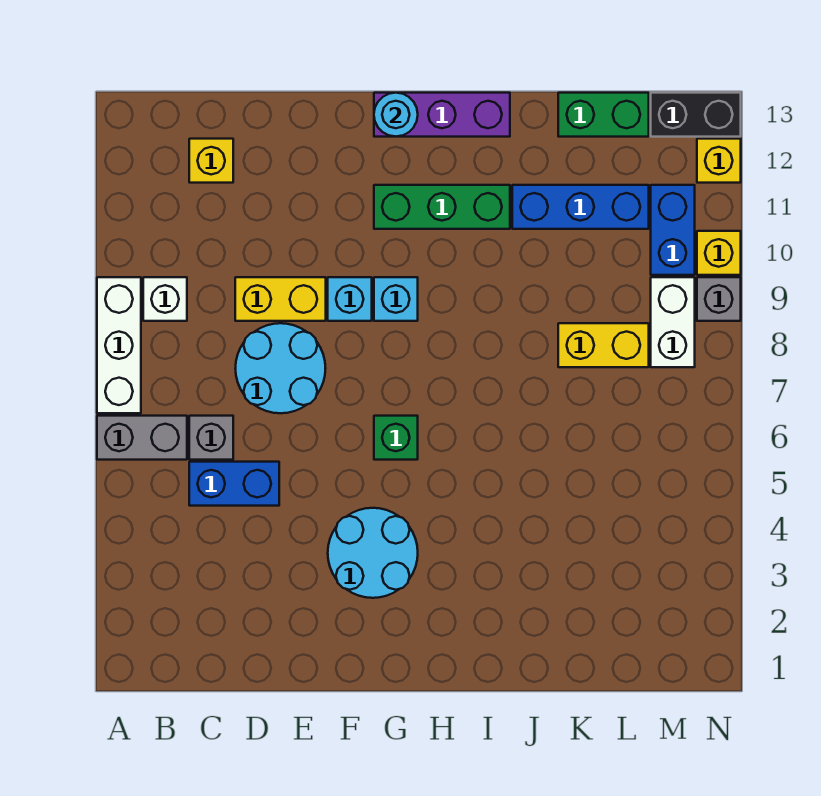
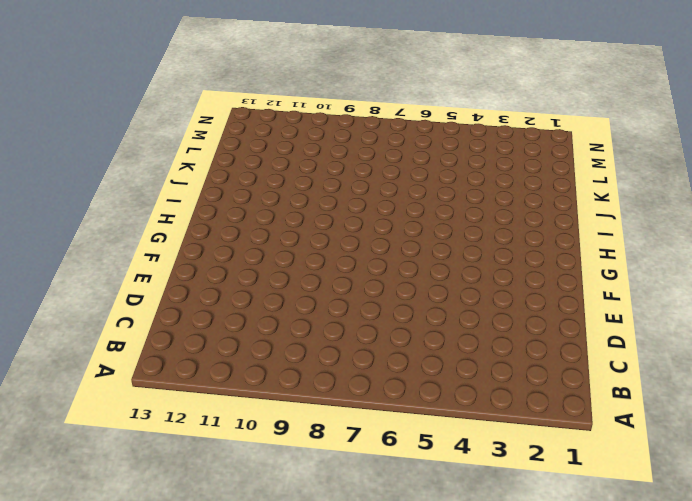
none -> grey 1x2 brick [97,416,187,460]
none -> white 1x3 brick [97,277,141,413]
none -> white 1x1 brick [143,277,187,321]

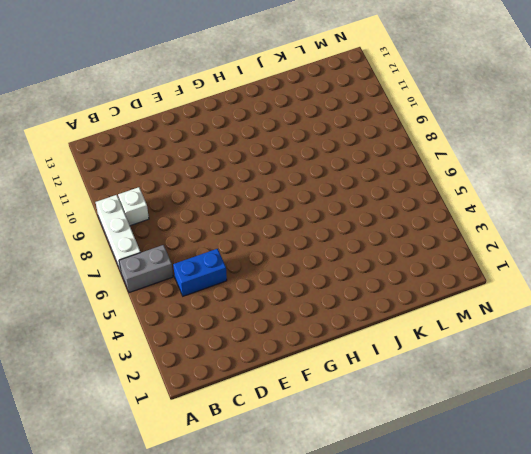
none -> grey 1x1 brick [189,416,233,460]
none -> yellow 1x1 brick [189,139,233,183]
none -> cyan 2x2 round brick [235,323,326,413]

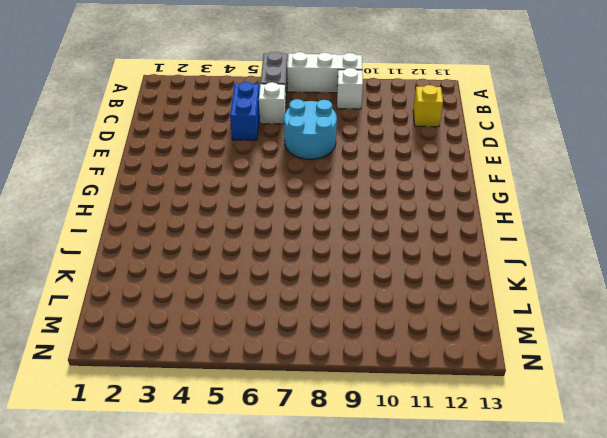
white 1x1 brick [259,82,285,124] -> grey 1x1 brick [189,416,233,460]
none -> yellow 1x2 brick [235,277,326,321]
none -> cyan 2x2 round brick [328,508,418,598]
none -> cyan 1x1 brick [328,277,372,321]

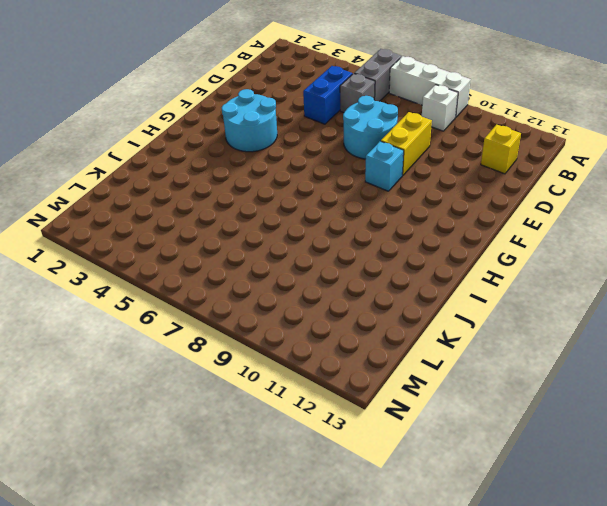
none -> green 1x1 brick [374,416,418,460]
none -> cyan 1x1 brick [374,277,418,321]
none -> green 1x3 brick [374,185,510,229]

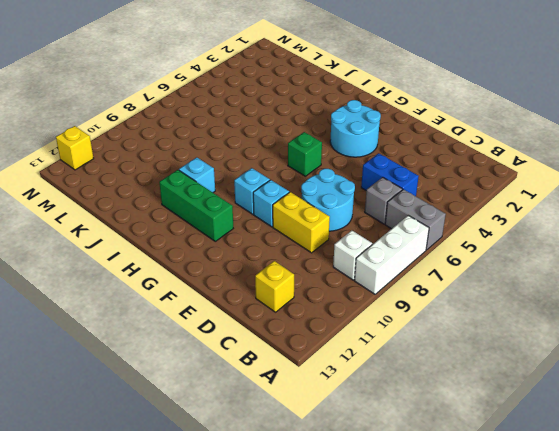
cyan 1x1 brick [179,157,215,192] -> none
none -> purple 1x3 brick [374,93,510,137]
none -> blue 1x3 brick [512,185,649,229]
none -> yellow 1x2 brick [558,323,649,367]

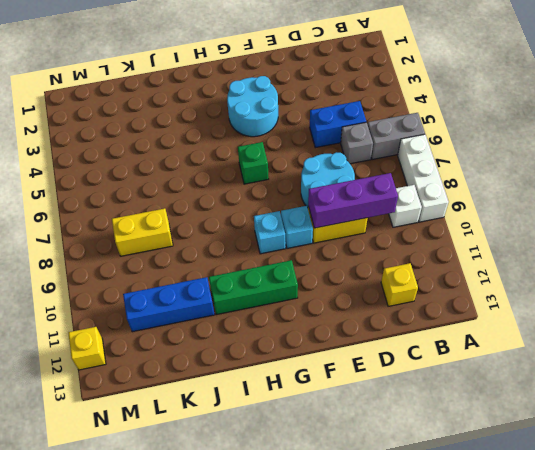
purple 1x3 brick [308,173,398,228] -> purple 1x3 brick moved to [374,93,510,137]
none -> green 1x2 brick [558,93,649,137]
none -> white 1x2 brick [651,277,695,367]
none -> blue 1x2 brick [651,185,695,275]

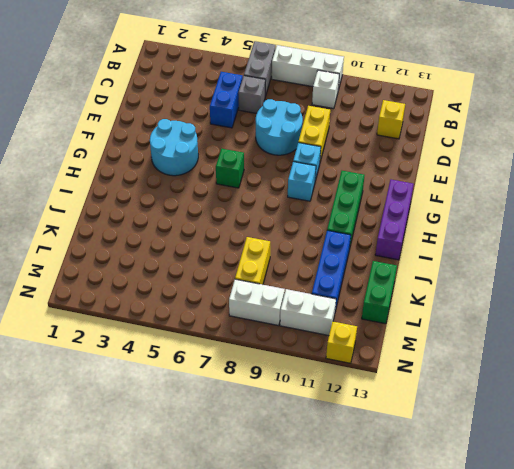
white 1x2 brick [280,289,336,336] -> blue 1x2 brick [651,185,695,275]
none -> black 1x2 brick [651,93,741,137]
none -> grey 1x1 brick [697,277,741,321]
none -> yellow 1x1 brick [697,231,741,275]

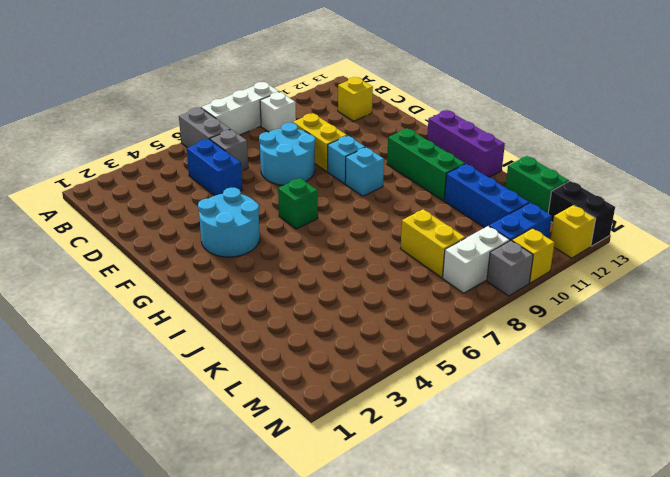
none -> cyan 1x1 round brick [374,93,418,137]

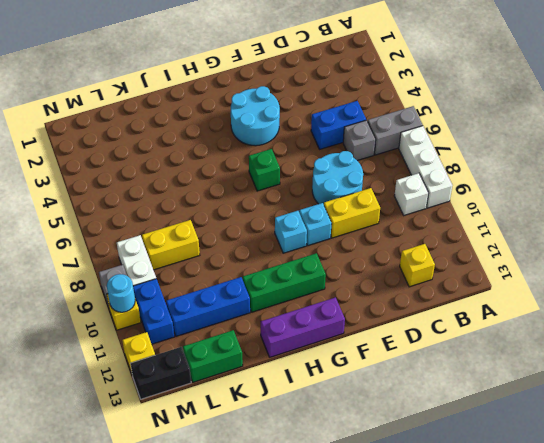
cyan 1x1 round brick [107,274,135,312] -> cyan 1x1 round brick moved to [374,93,418,137]

